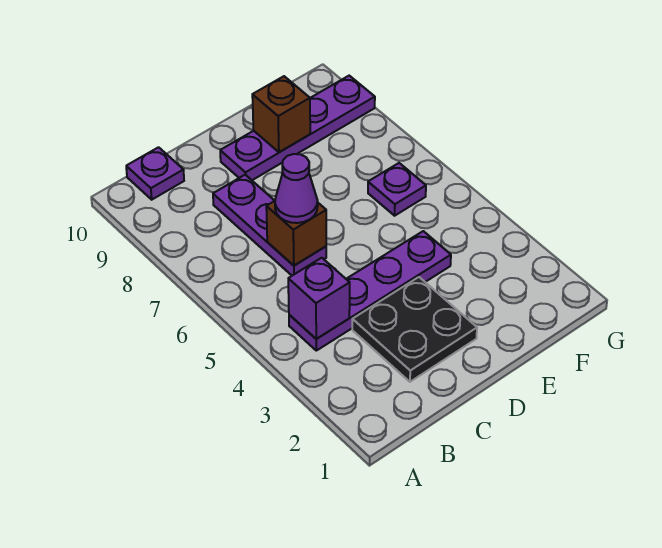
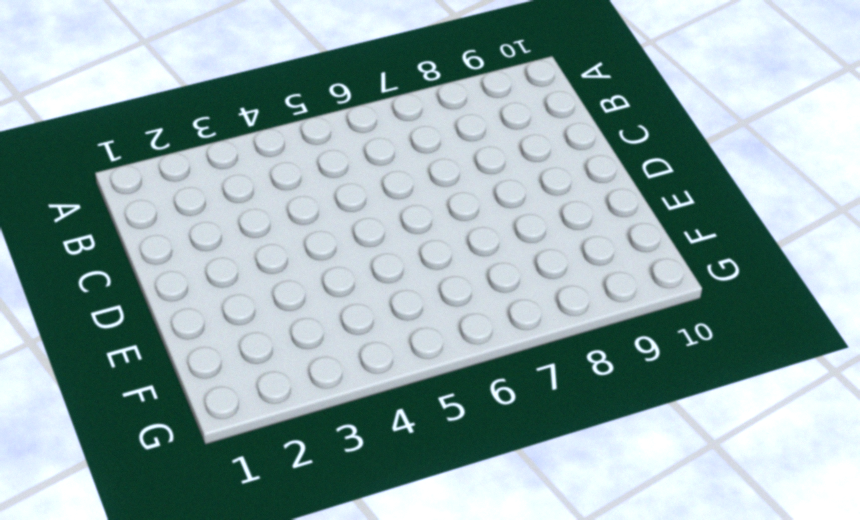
none -> purple 1x4 plate [289,231,451,351]
none -> purple 1x1 plate [126,147,184,200]

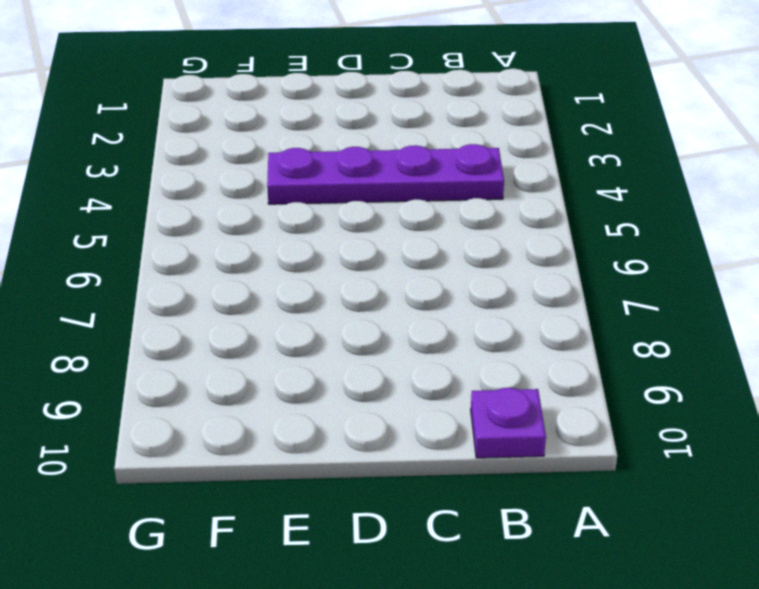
none -> black 2x2 plate [352,277,477,382]
none -> purple 1x3 plate [213,175,326,276]

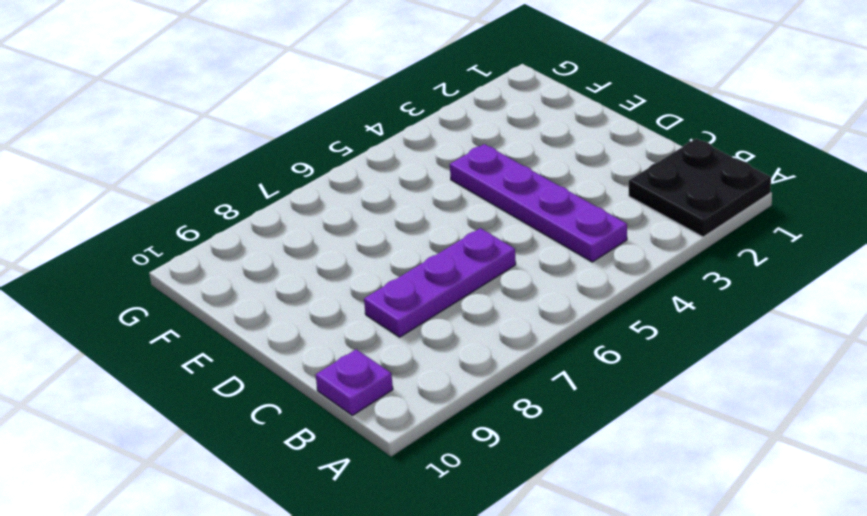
black 2x2 plate [629,139,771,237] -> black 2x2 plate moved to [352,277,477,382]
none -> purple 1x4 plate [220,76,375,180]
none -> purple 1x1 plate [368,163,426,216]

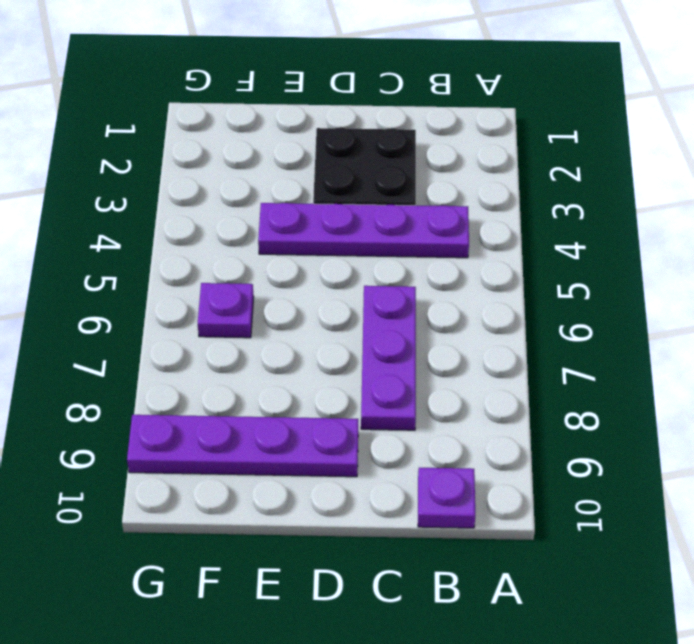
none -> purple 1x1 brick [288,258,350,339]
none -> brown 1x1 brick [266,201,326,266]

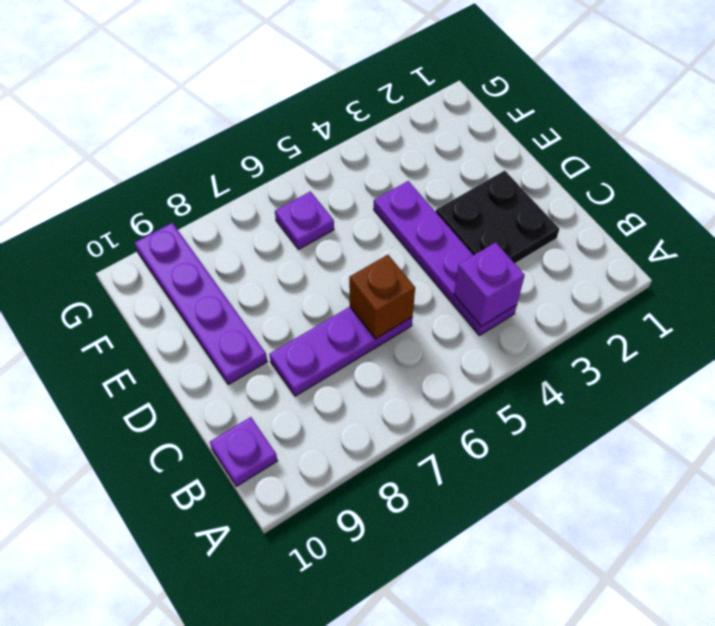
none -> brown 1x1 brick [252,76,310,152]
none -> purple 1x1 cone [275,154,318,223]

